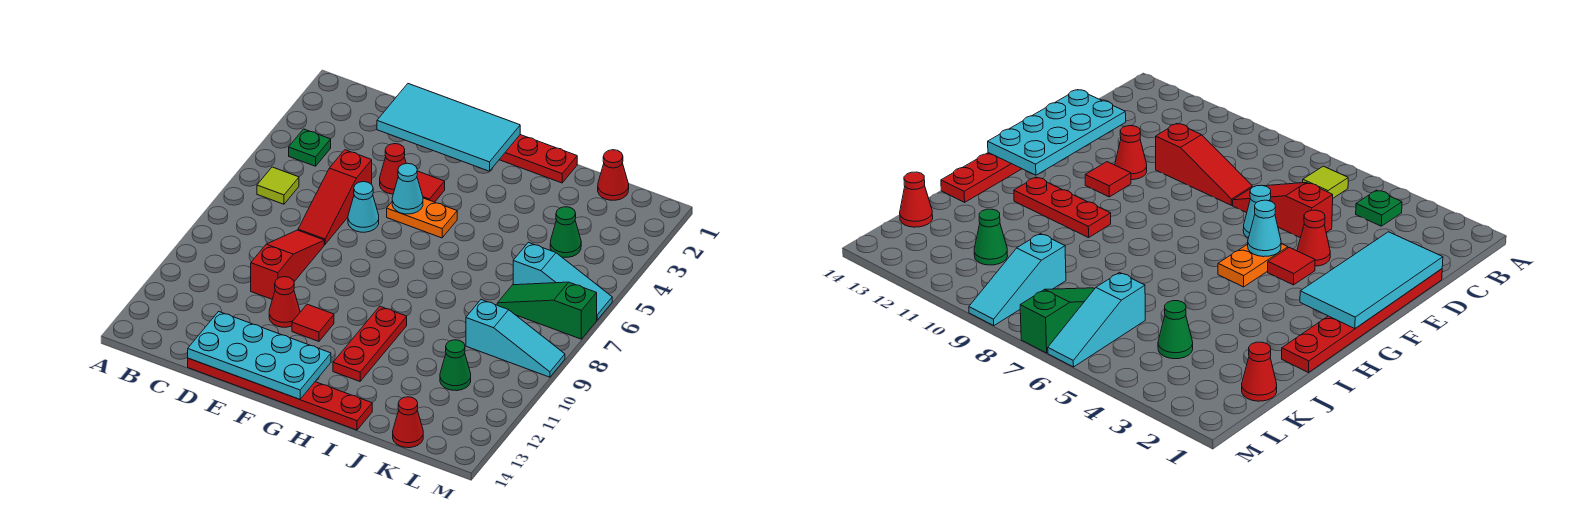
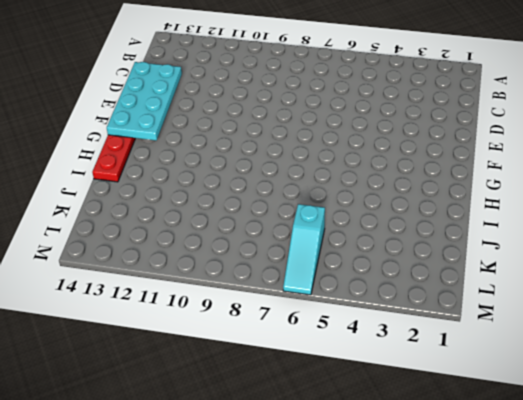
none -> green 1x1 plate [289,129,331,166]
none -> lime 1x1 tile [257,167,299,204]
none -> red 1x6 plate [499,135,577,183]

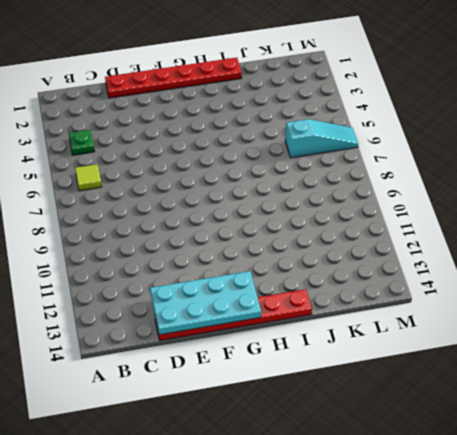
none -> red 1x3 slope [298,150,372,244]
none -> red 1x3 slope [251,230,324,299]
none -> red 1x1 cone [380,144,406,194]

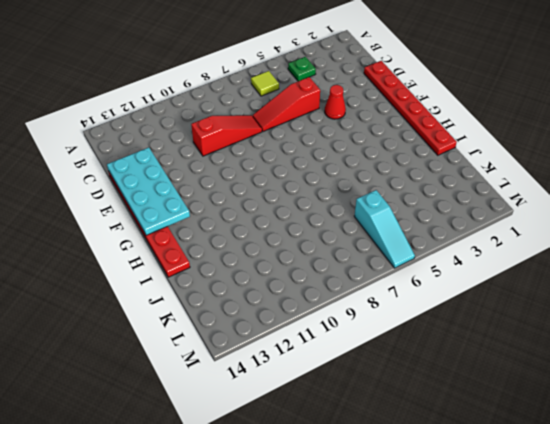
none -> cyan 1x1 cone [348,182,379,232]
none -> red 1x1 cone [269,277,300,327]
none -> red 1x1 tile [417,171,445,202]

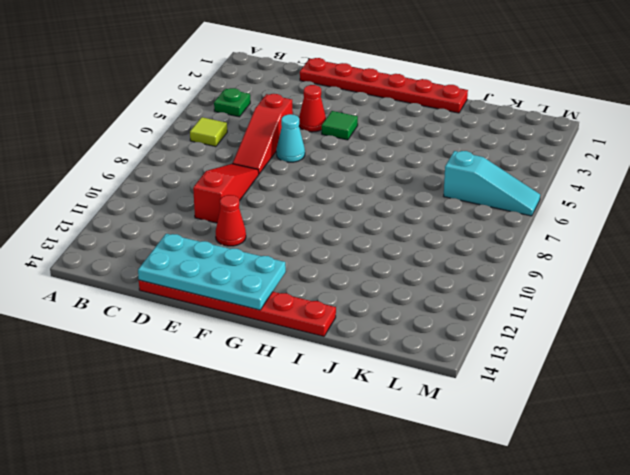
green 1x1 tile [322,111,358,140] -> red 1x1 tile [417,171,445,202]
none -> orange 1x2 plate [387,198,457,238]
none -> red 1x1 tile [292,304,334,341]
none -> red 1x3 plate [333,306,407,381]

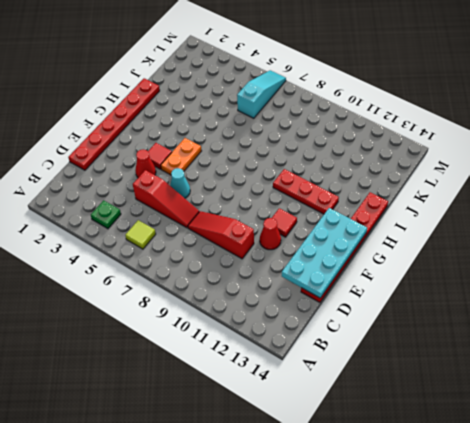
none -> red 1x1 cone [598,150,629,200]
none -> green 1x1 cone [550,207,581,257]
none -> green 1x3 slope [497,282,597,339]

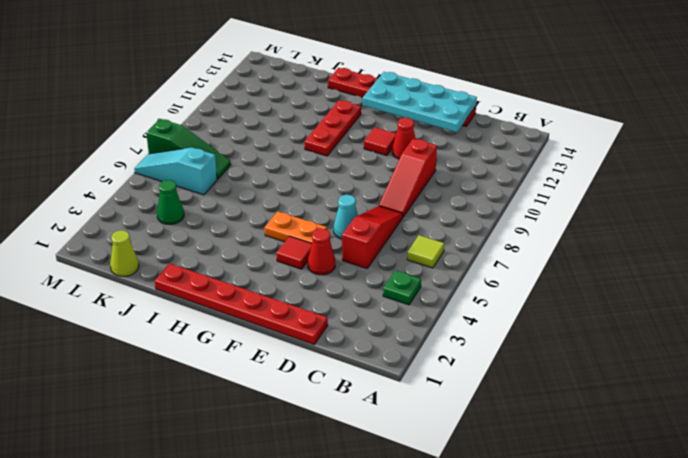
lime 1x1 cone [110,230,139,276] -> red 1x1 cone [598,150,629,200]
none -> cyan 1x3 slope [466,300,565,377]
none -> green 1x1 cone [440,340,471,391]
none -> red 1x1 cone [393,397,423,448]

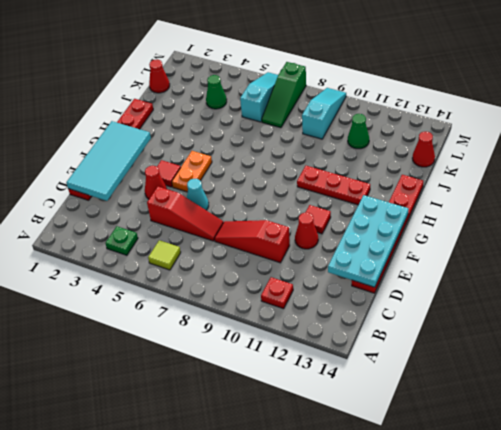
red 1x1 plate [261,277,293,309] -> none
none -> cyan 1x1 cone [392,163,423,214]

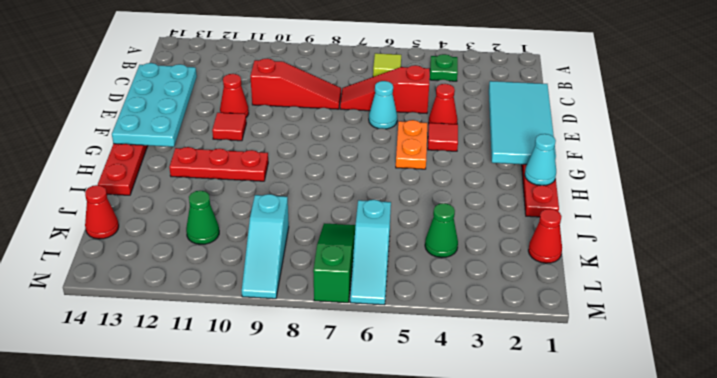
cyan 1x1 cone [525,134,556,186] -> cyan 1x1 cone moved to [392,163,423,214]

